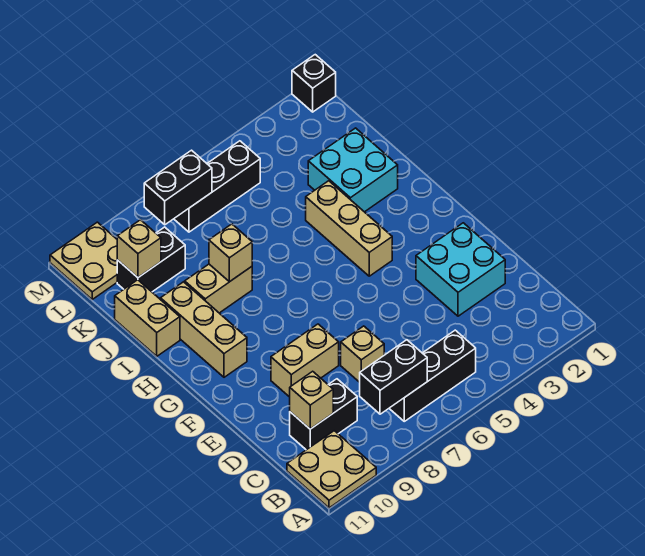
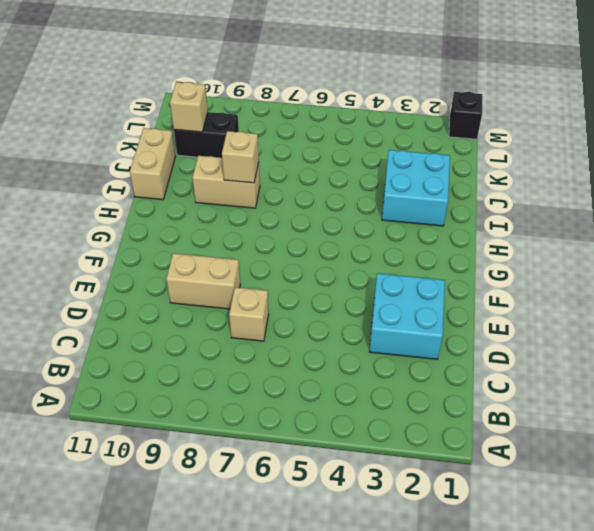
none -> tan 2x2 plate [287,431,376,508]
none -> black 1x3 brick [389,330,476,421]
none -> black 1x2 brick [290,379,357,450]

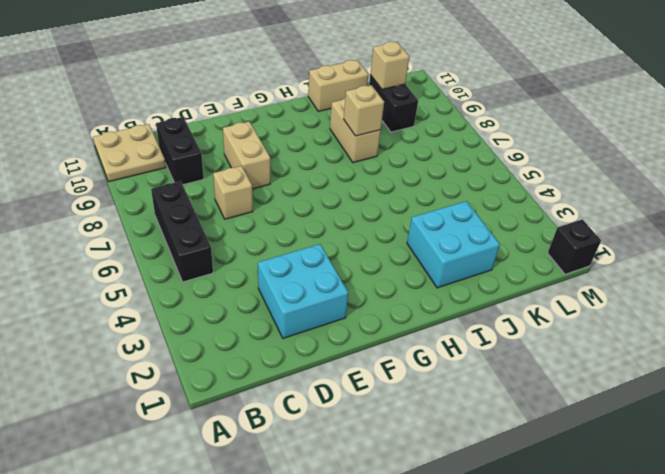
none -> tan 1x3 brick [306,181,392,276]
none -> tan 1x3 brick [160,282,247,377]
none -> black 1x3 brick [174,141,260,232]

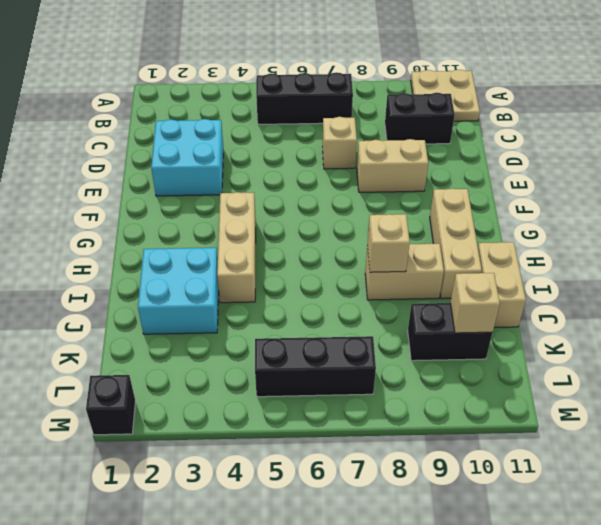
none -> tan 2x2 plate [50,222,117,299]
none -> black 1x2 brick [360,340,427,414]
none -> tan 1x1 brick [290,371,333,429]

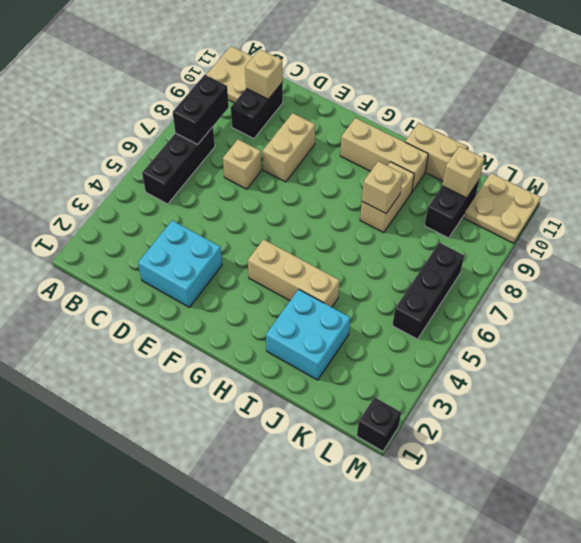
none -> black 1x2 brick [144,150,212,225]

